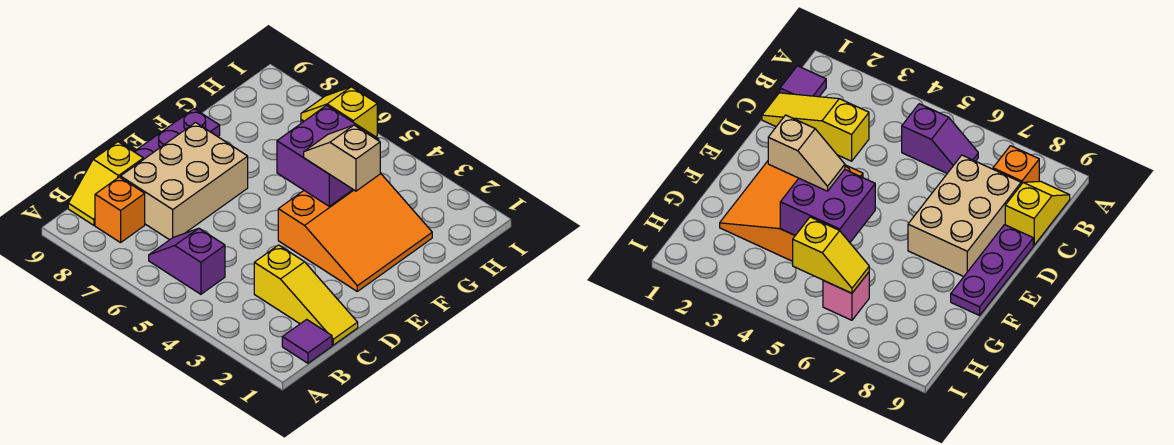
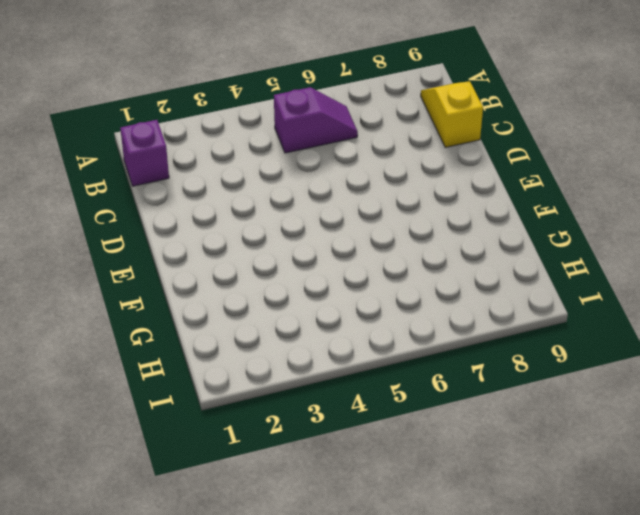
purple 1x1 brick [120,120,169,186] -> purple 1x1 tile [282,319,332,363]
none -> orange 1x1 brick [95,177,145,243]
none -> yellow 1x3 slope [254,245,358,345]
none -> tan 2x3 brick [121,123,248,240]

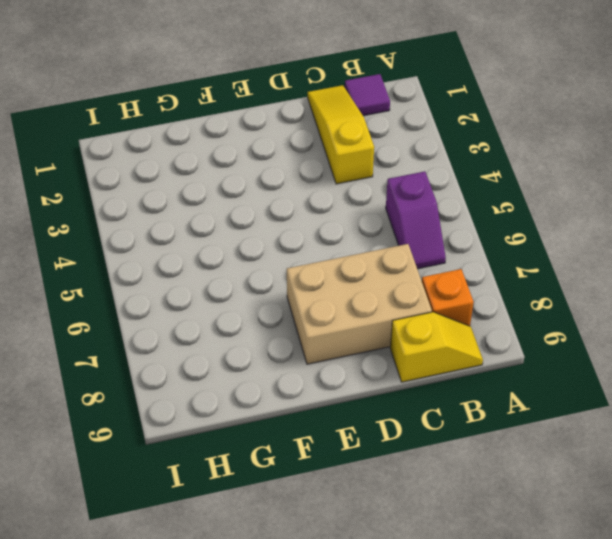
none -> purple 1x3 plate [134,109,220,160]
none -> orange 3x3 slope [278,173,432,291]
none -> pink 1x1 brick [823,272,869,320]

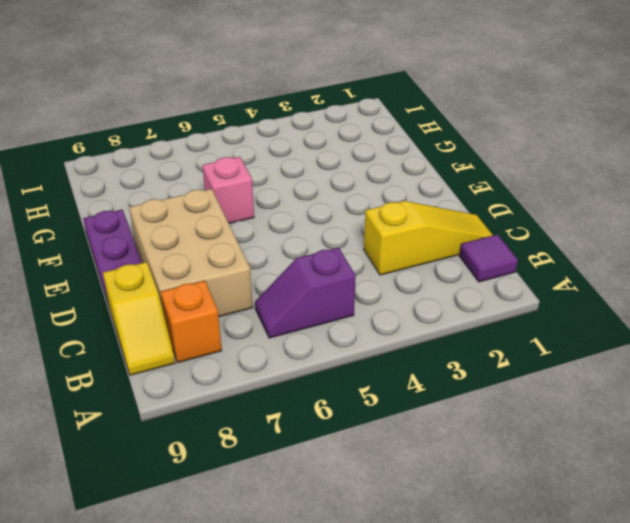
pink 1x1 brick [202,157,254,223] -> pink 1x1 brick moved to [823,272,869,320]
none -> orange 3x3 slope [278,173,432,291]
none -> purple 2x2 brick [277,105,379,206]
none -> yellow 1x2 slope [301,87,377,137]

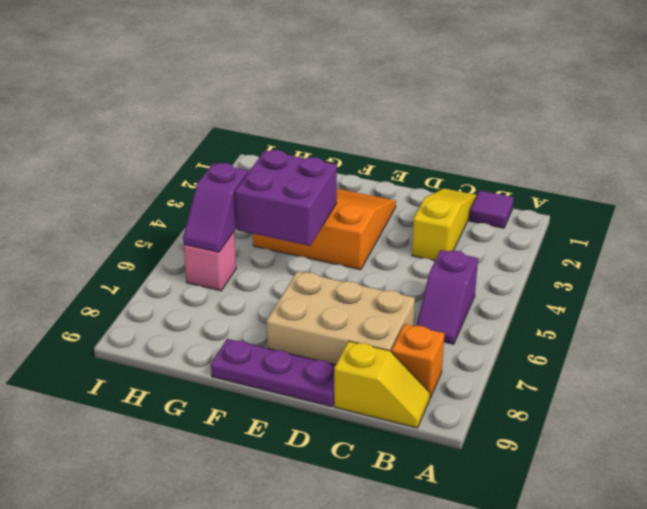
purple 1x2 slope [183,163,248,252] -> yellow 1x2 slope [301,87,377,137]
none -> tan 1x2 slope [304,125,380,191]

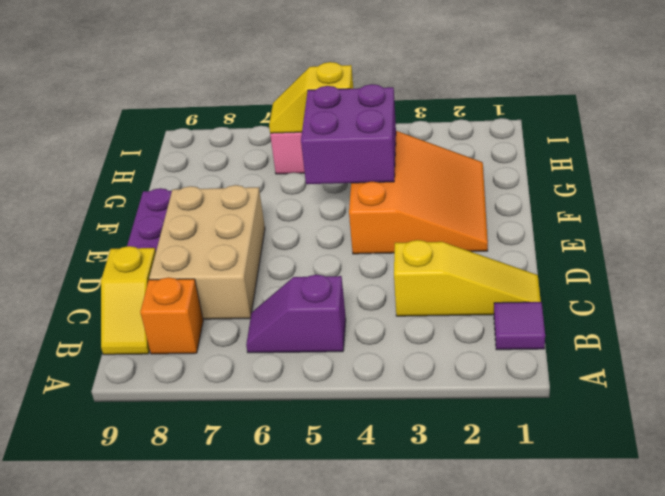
none -> tan 1x2 slope [304,125,380,191]

